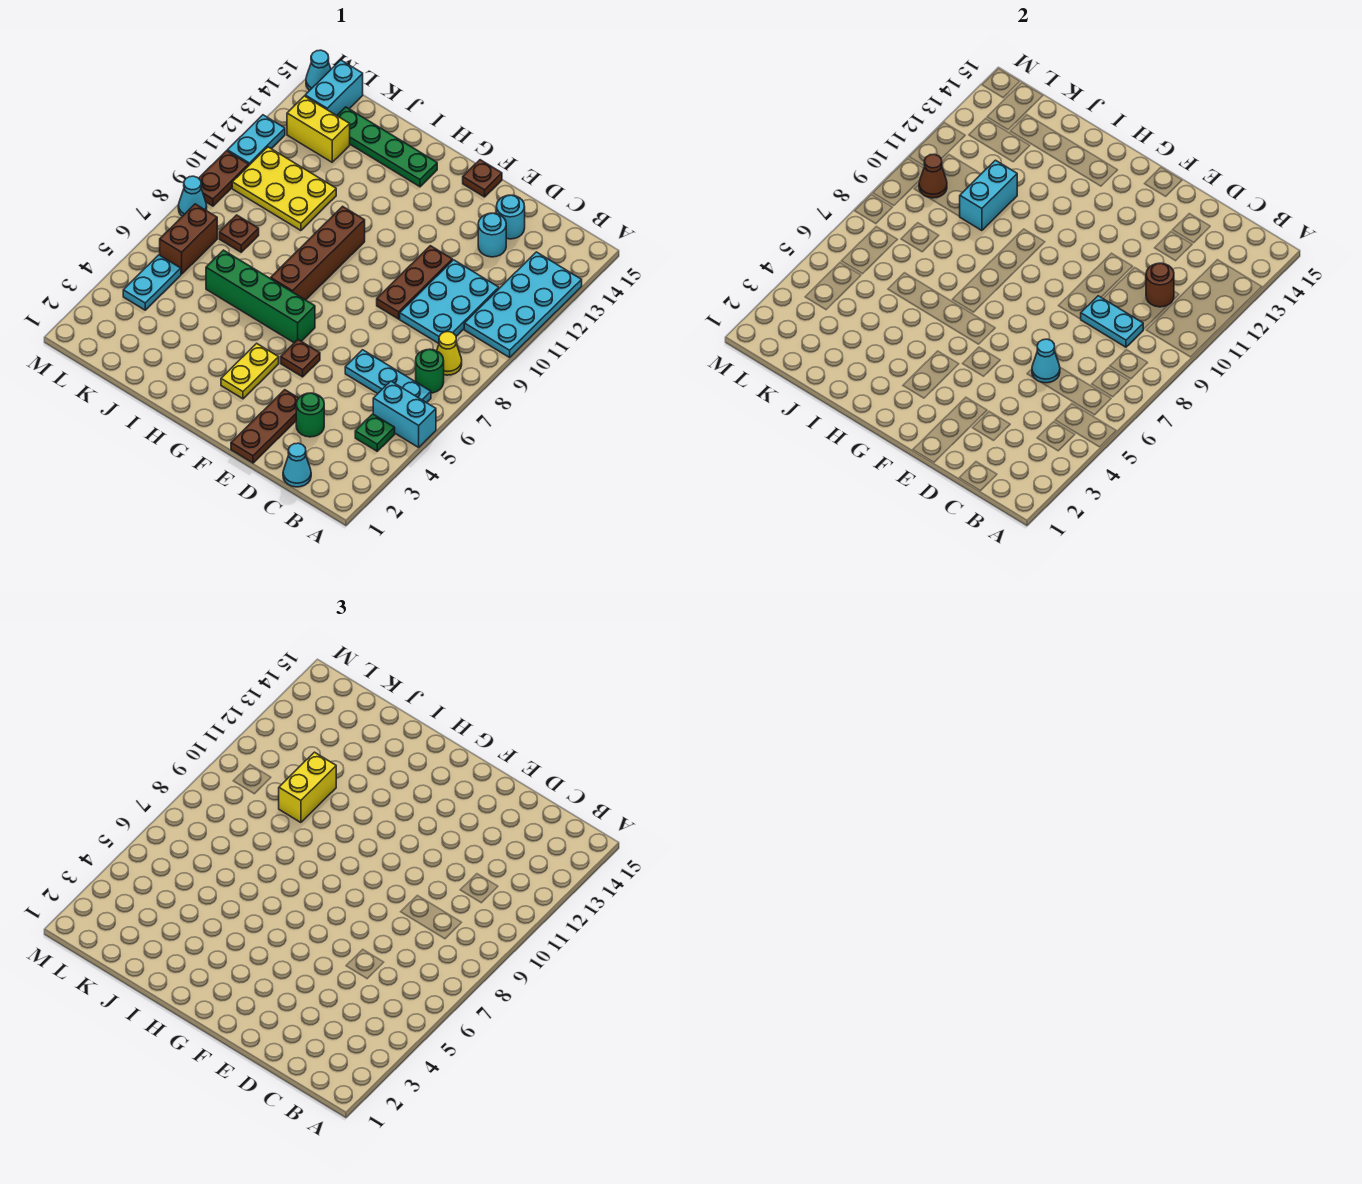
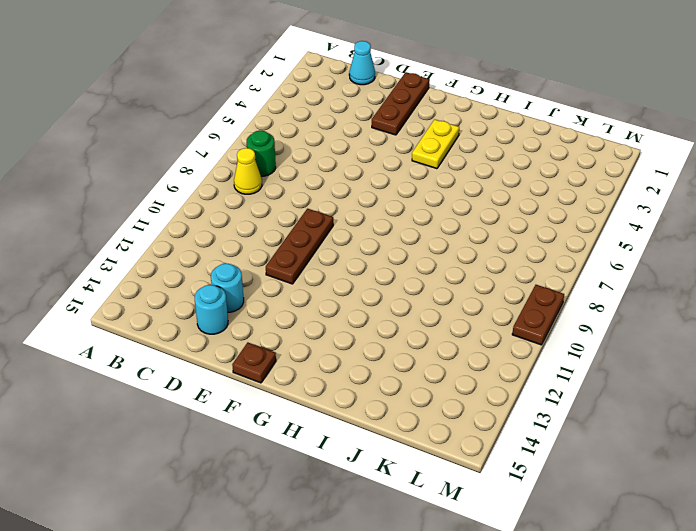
none -> cyan 1x2 brick [373,381,436,447]
none -> cyan 2x4 plate [464,252,582,357]
none -> green 1x1 plate [355,414,395,451]
none -> cyan 1x3 plate [345,350,431,403]

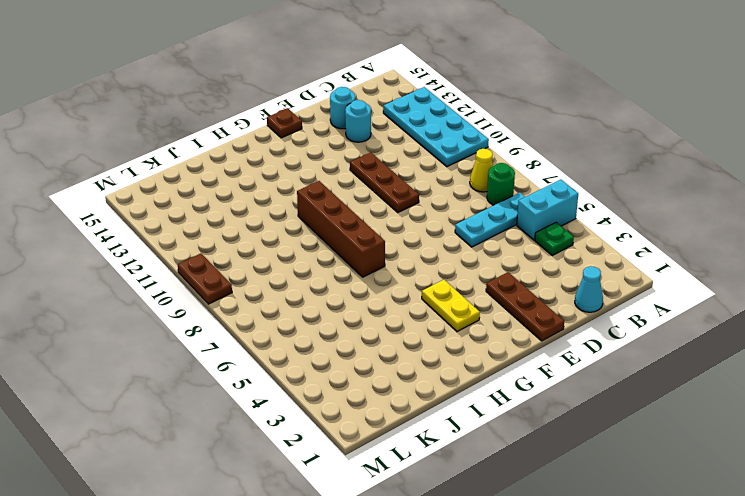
none -> cyan 2x3 plate [400,260,499,344]
none -> green 1x1 round brick [296,393,324,437]
none -> brown 1x1 plate [281,340,320,377]
none -> green 1x4 brick [206,250,315,343]

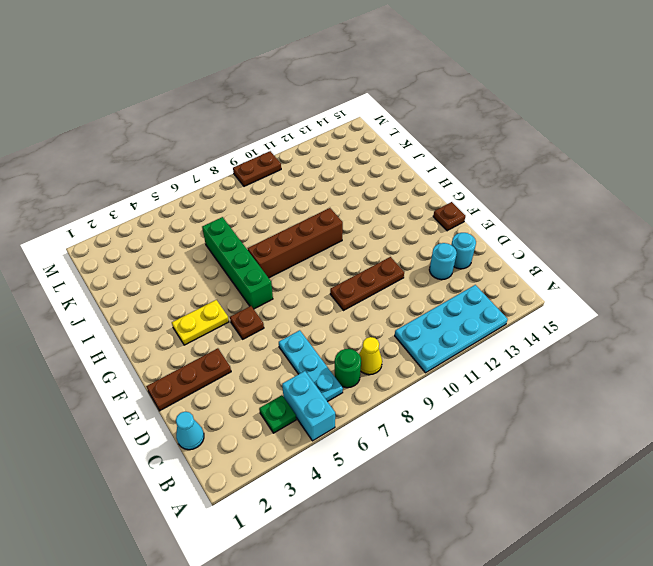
none -> cyan 2x3 plate [400,260,499,344]
none -> green 1x1 round brick [296,393,324,437]
none -> green 1x4 plate [337,107,437,187]
none -> yellow 2x3 plate [232,147,336,231]

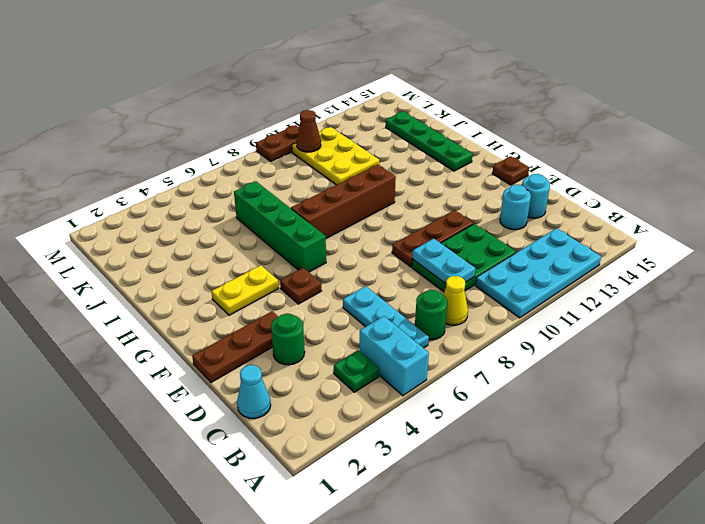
green 2x3 plate [412,224,516,292] -> cyan 2x3 plate [400,260,499,344]
none -> brown 1x1 plate [219,215,259,252]
none -> yellow 1x2 brick [287,96,350,162]
none -> cyan 1x2 plate [123,255,181,310]
none -> brown 1x2 brick [160,204,217,274]

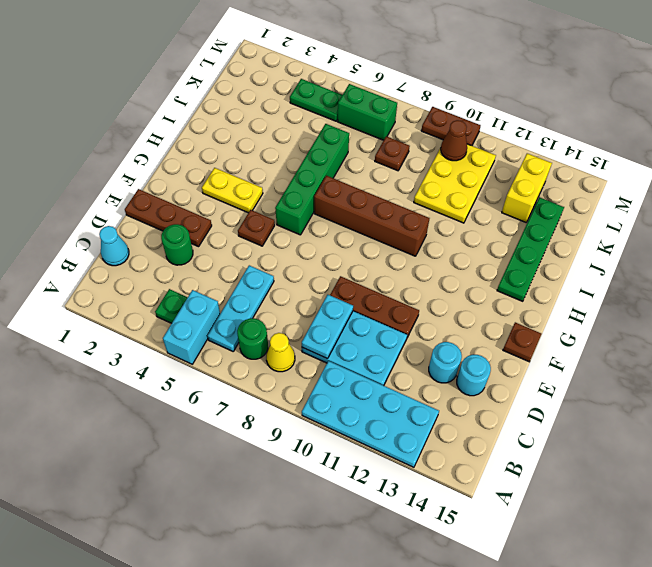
green 1x2 plate [290,79,342,121] -> cyan 1x2 plate [123,255,181,310]
green 1x2 brick [337,84,397,140] -> brown 1x2 brick [160,204,217,274]
none -> cyan 1x2 brick [305,60,363,115]
none -> cyan 1x1 cone [178,176,207,216]
none -> cyan 1x2 plate [227,115,285,165]
none -> cyan 1x1 cone [306,50,331,90]

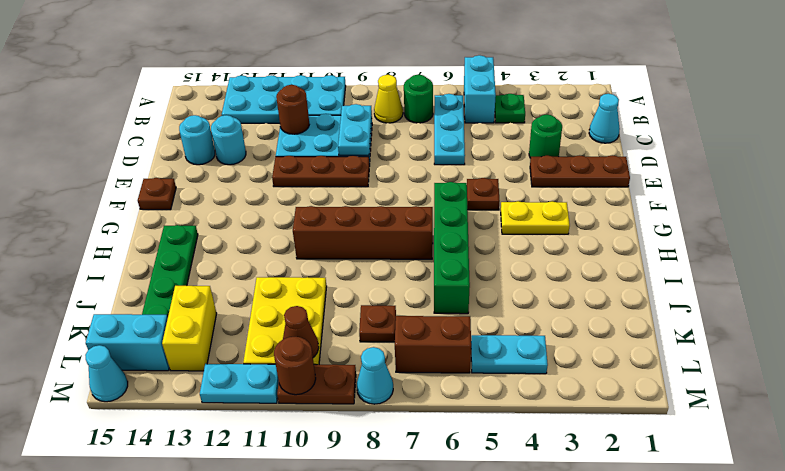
brown 1x1 round brick [274,337,316,395] -> none
none -> cyan 1x1 cone [1032,339,1060,383]
none -> cyan 1x2 brick [959,160,1017,231]
none -> yellow 1x2 brick [279,752,336,823]

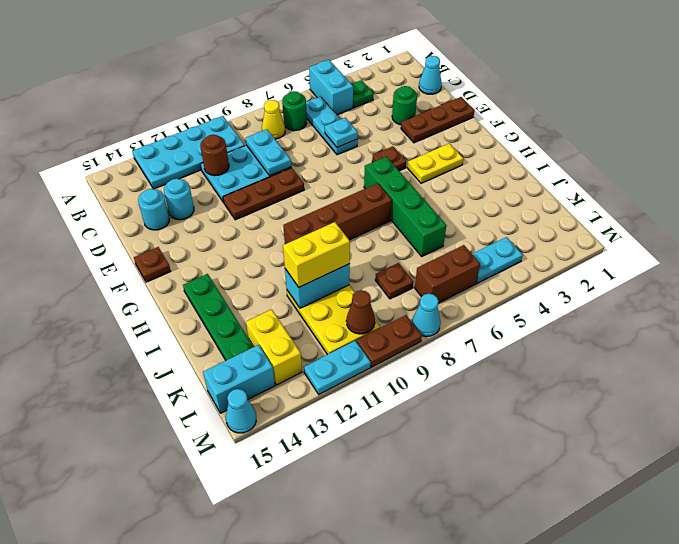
cyan 1x1 plate [325,118,358,147] -> cyan 1x1 cone [1032,339,1060,383]

